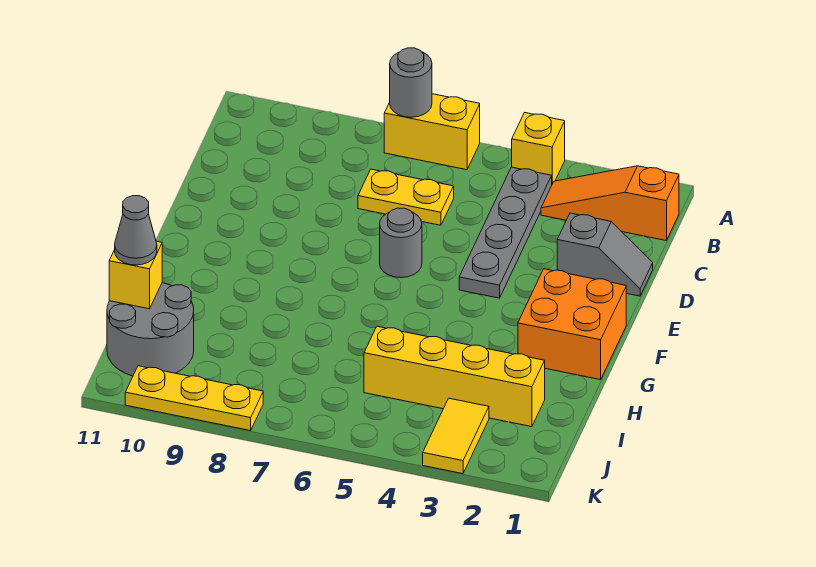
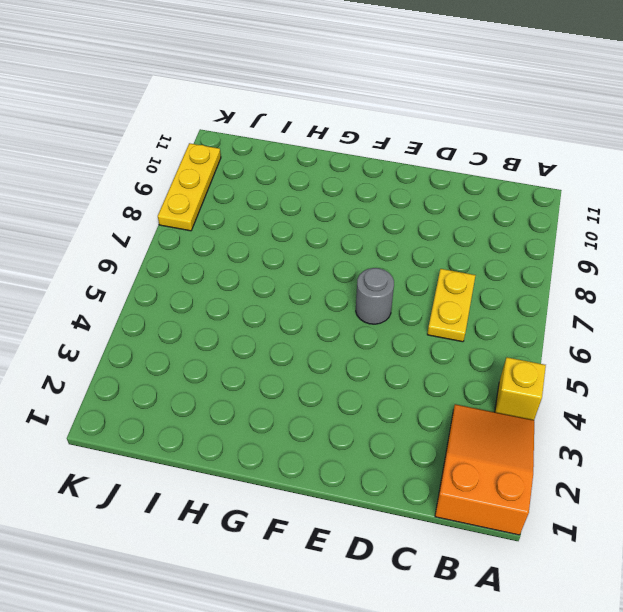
orange 2x3 slope [435,404,534,535] -> orange 1x3 slope [541,166,679,240]
none -> yellow 1x2 brick [384,94,480,170]
none -> grey 1x4 plate [459,167,552,298]
none -> grey 1x2 slope [557,213,653,296]

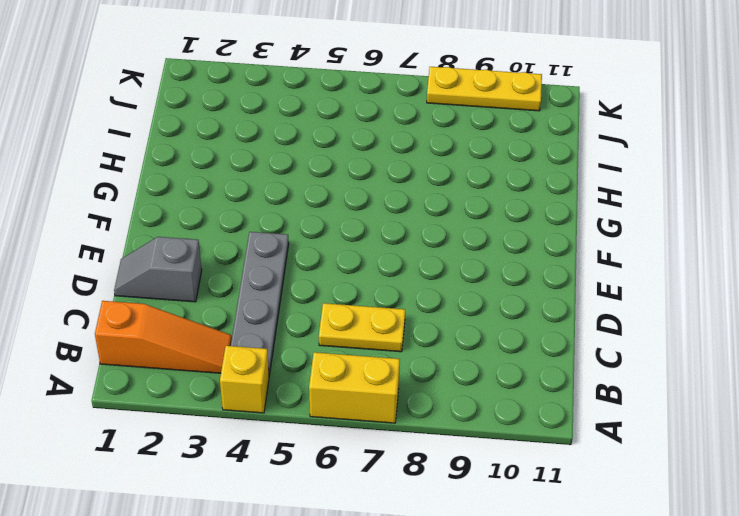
none -> grey 1x1 round brick [380,208,422,278]
none -> orange 2x2 brick [518,269,626,380]
none -> yellow 1x4 brick [364,326,545,427]

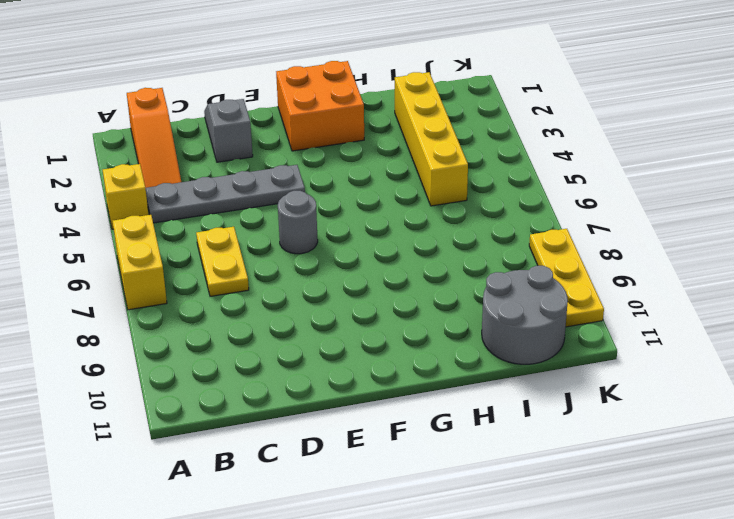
none -> yellow 1x2 tile [423,398,489,474]
none -> grey 1x1 round brick [390,48,432,117]
none -> yellow 1x1 brick [109,241,162,309]

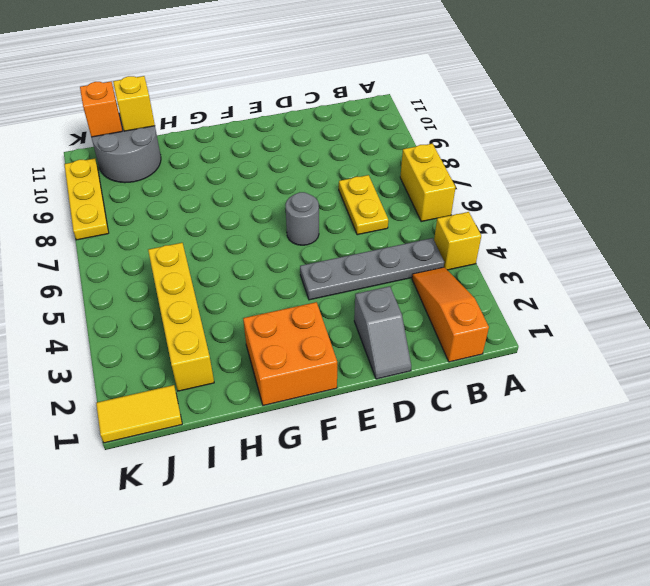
yellow 1x2 tile [96,385,182,443] -> yellow 1x2 tile moved to [423,398,489,474]
orange 1x1 brick [80,82,122,137] -> none
none -> grey 1x1 round brick [390,48,432,117]
none -> grey 1x1 cone [115,196,157,265]

